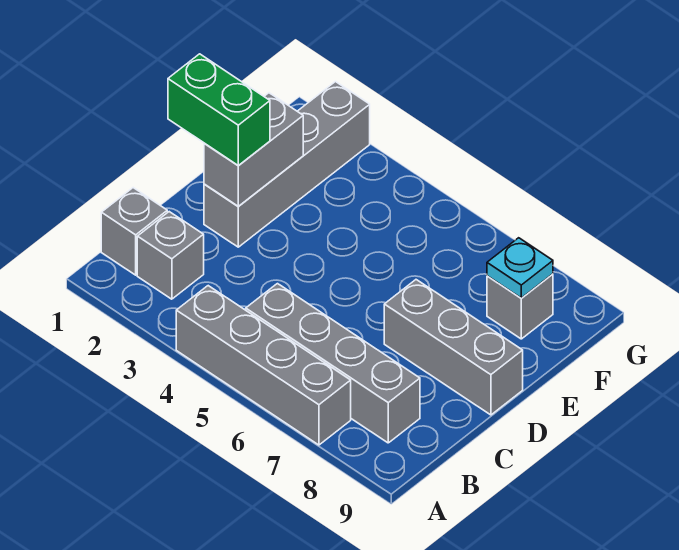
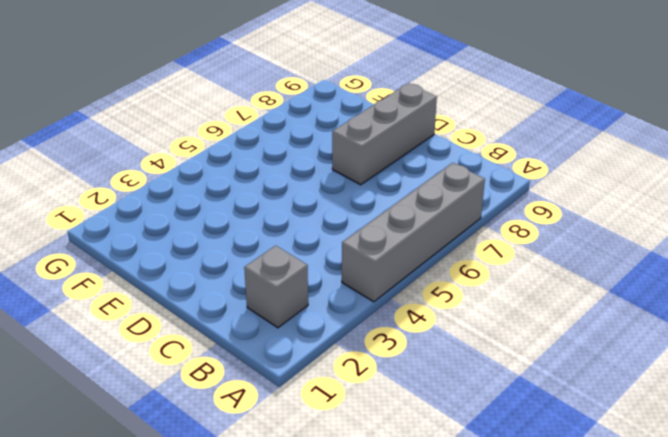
none -> grey 1x1 brick [101,188,167,275]
none -> grey 1x4 brick [246,284,420,443]

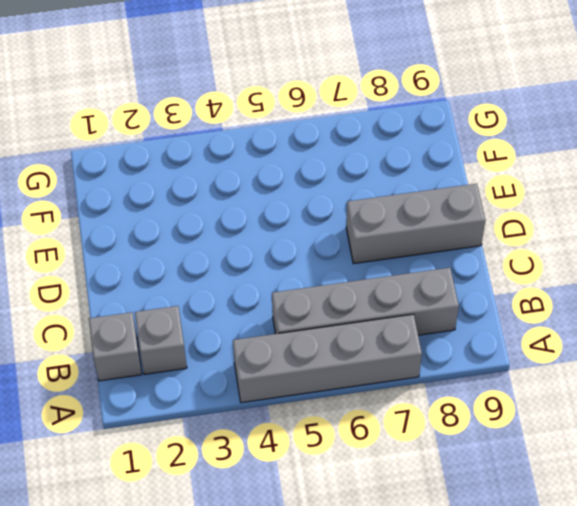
none -> grey 1x4 brick [204,82,370,247]
none -> grey 1x1 brick [487,274,553,339]

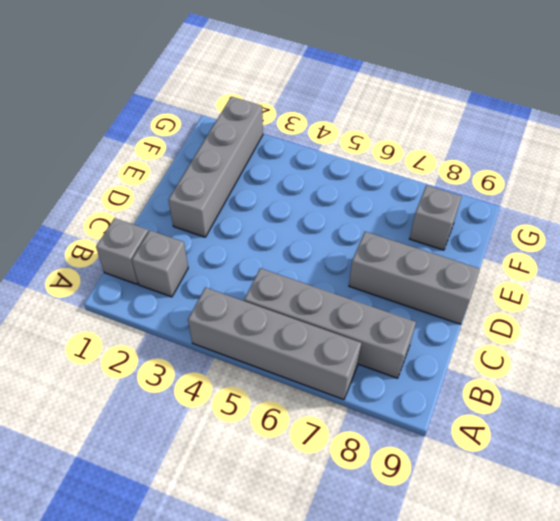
none -> grey 1x2 brick [204,93,303,206]
none -> cyan 1x1 plate [487,238,553,298]

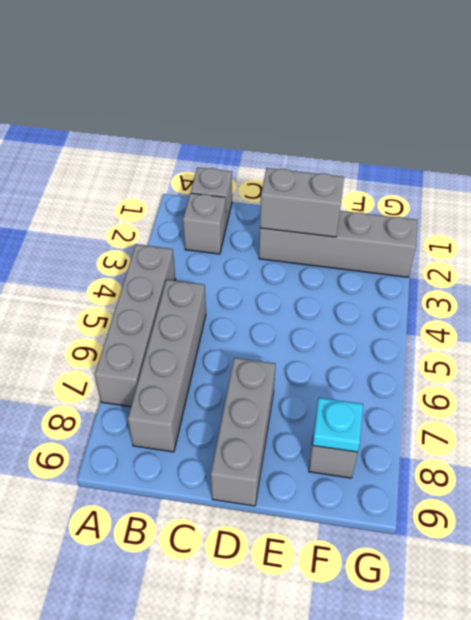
none -> green 1x2 brick [168,54,270,166]

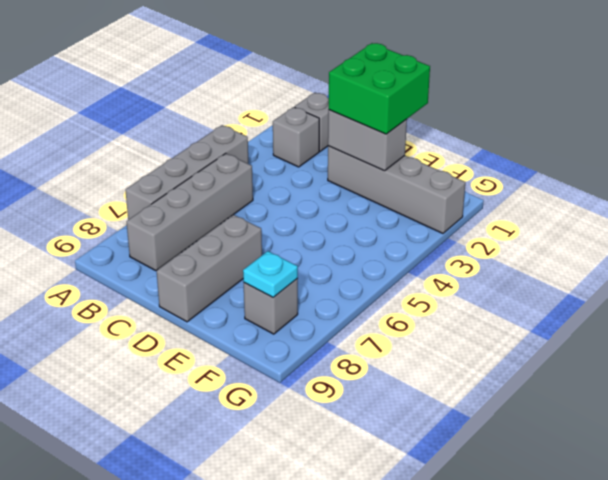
green 2x2 brick [329,43,430,134] -> green 1x2 brick [168,54,270,166]

